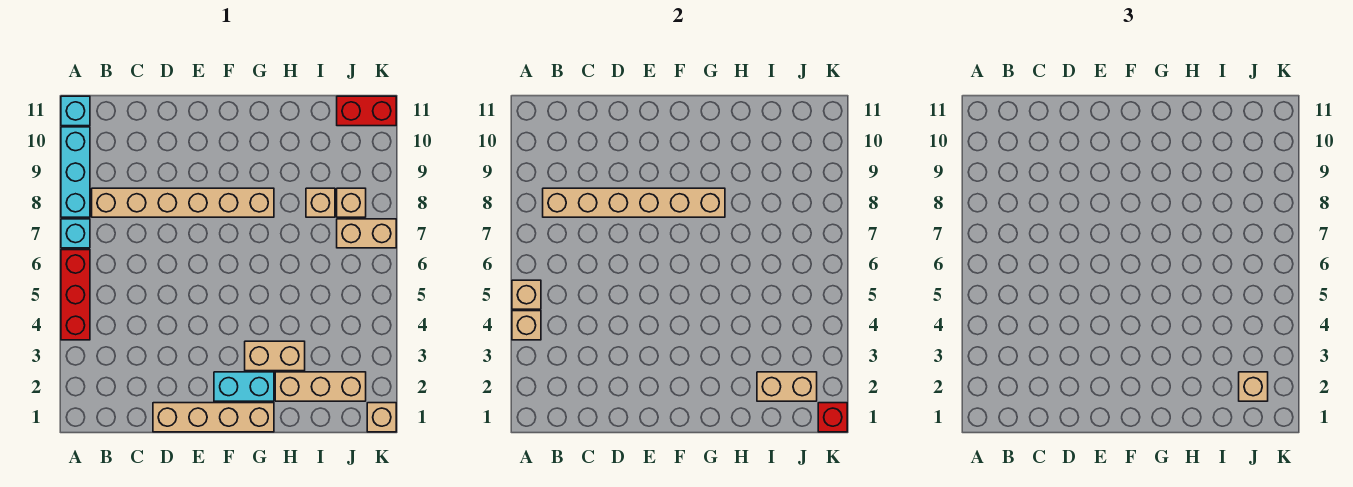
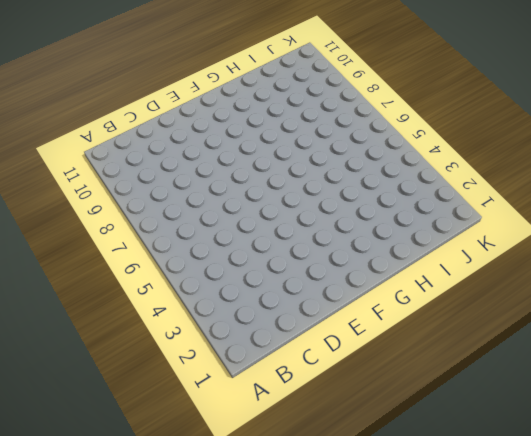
none -> red 1x3 brick [61,250,90,340]
none -> cyan 1x1 brick [61,219,90,248]
none -> cyan 1x3 brick [61,127,90,217]

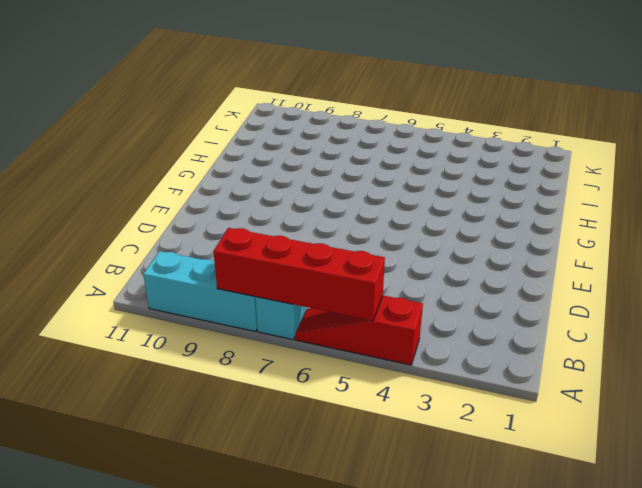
red 1x3 slope [295,296,423,365] -> red 1x3 brick [61,250,90,340]
red 1x4 brick [213,228,385,321] -> tan 1x1 brick [512,280,541,309]
none -> cyan 1x1 brick [61,96,90,126]
none -> tan 1x6 brick [92,188,274,217]
none -> tan 1x4 brick [153,403,274,432]

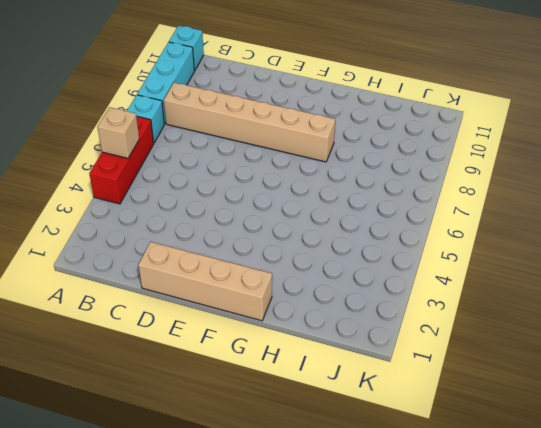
none -> cyan 1x2 brick [214,372,274,401]
none -> tan 1x2 brick [245,341,305,371]
none -> tan 1x3 brick [275,372,366,401]

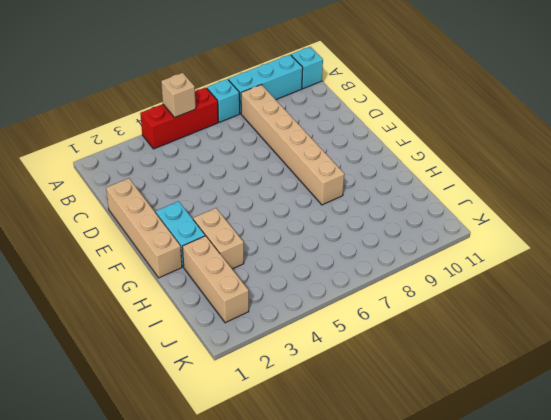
none -> tan 1x1 brick [306,188,335,217]
none -> tan 1x2 brick [337,219,396,248]
none -> tan 1x1 brick [337,188,366,217]

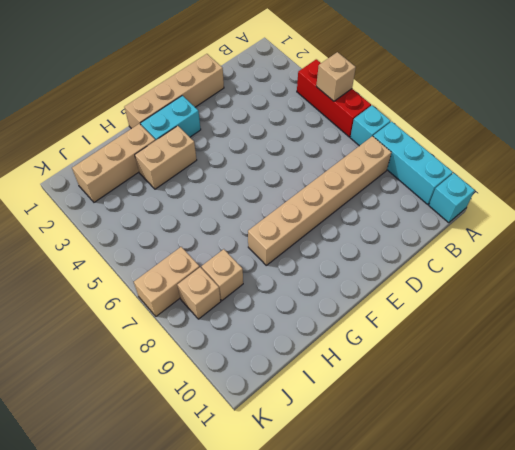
none -> red 1x2 brick [337,96,396,126]
none -> tan 1x1 brick [367,403,396,432]
none -> tan 1x1 brick [512,311,541,340]

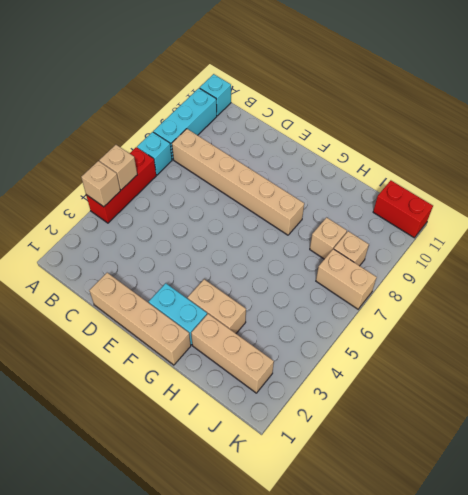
none -> tan 1x1 brick [367,403,396,432]
none -> tan 1x6 brick [543,188,725,217]
none -> tan 1x2 brick [757,372,817,401]

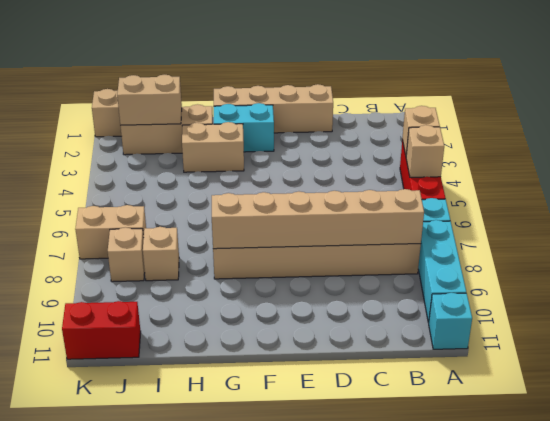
none -> red 1x1 brick [818,403,847,432]
none -> tan 1x1 brick [1239,372,1268,401]

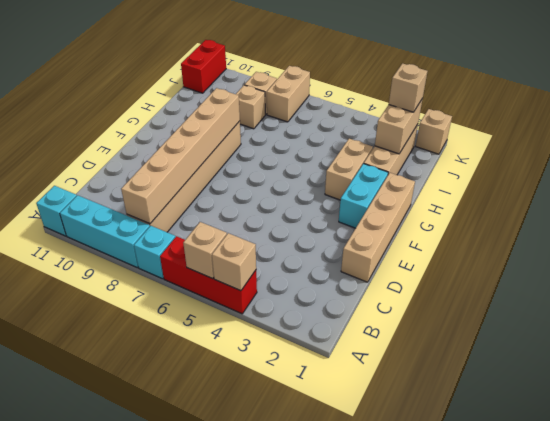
none -> red 1x1 brick [818,403,847,432]

